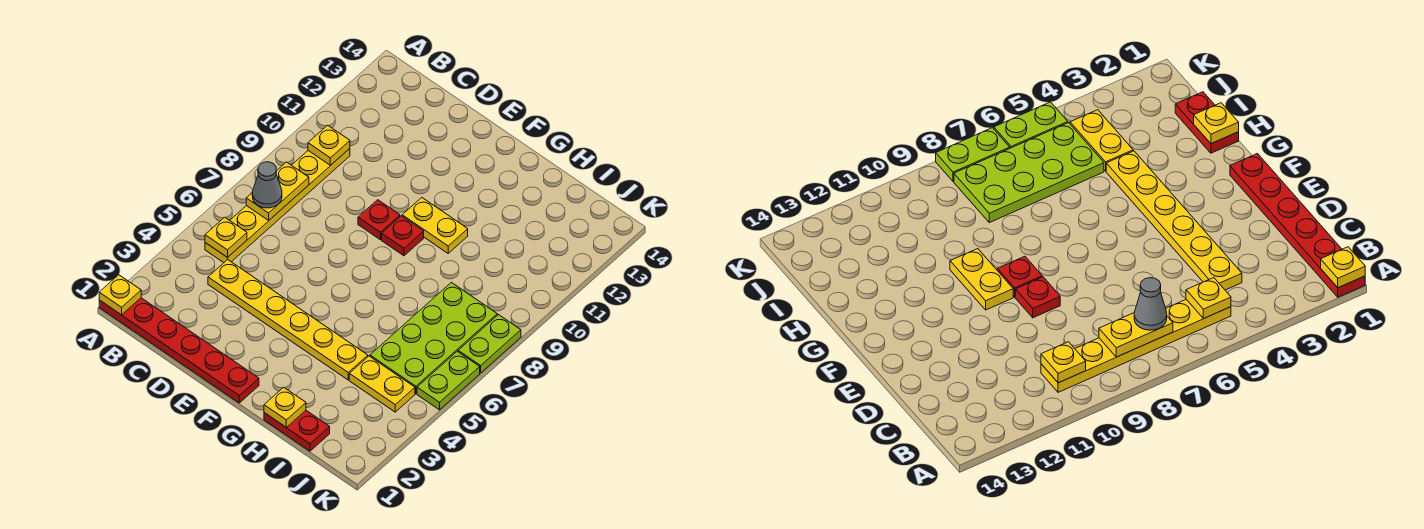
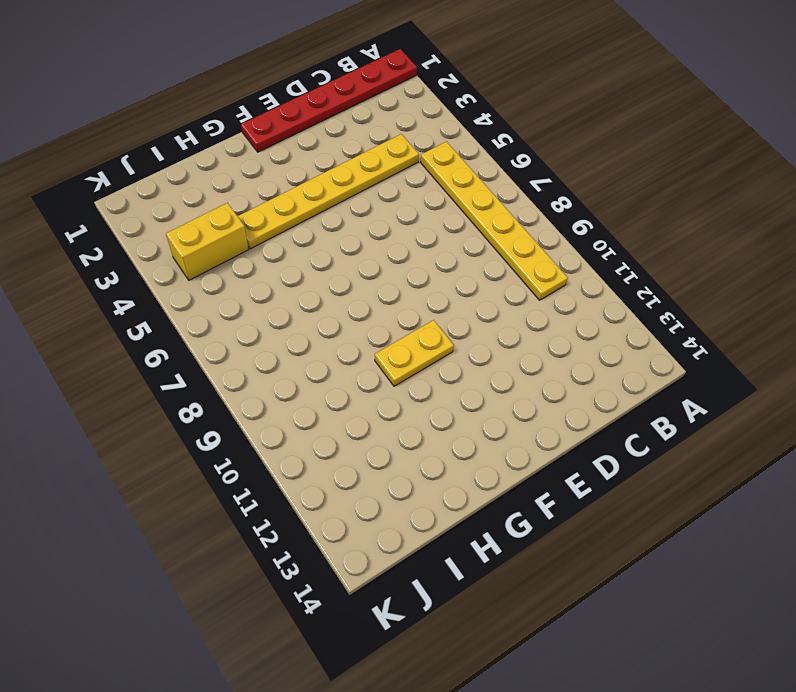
yellow 1x2 brick [166,203,249,280] -> yellow 1x2 plate [349,356,415,412]
none -> red 1x1 plate [358,200,400,240]
none -> red 1x1 plate [382,216,424,256]
none -> red 1x2 plate [264,411,330,451]

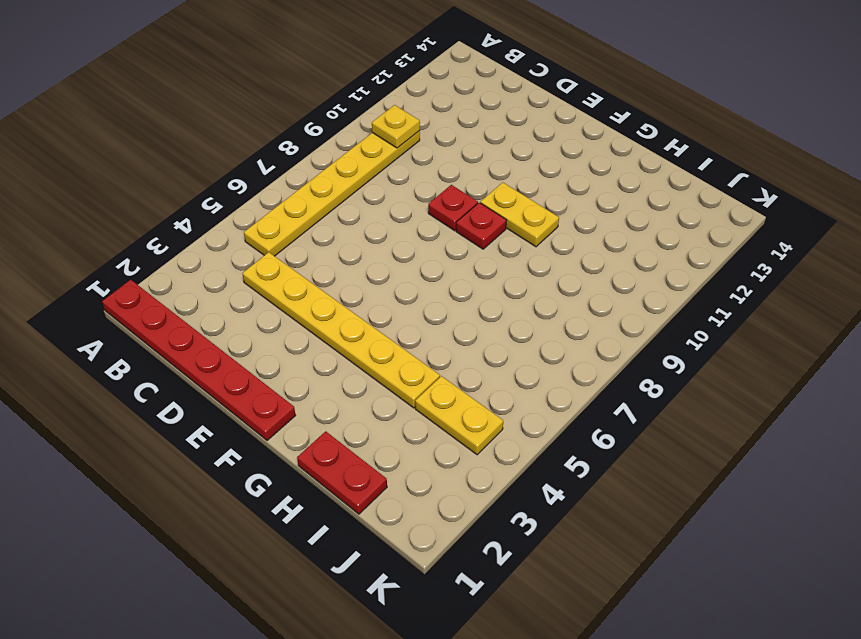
none -> lime 2x4 plate [370,282,497,394]
none -> lime 1x2 plate [417,351,480,410]
none -> lime 1x2 plate [458,315,521,373]

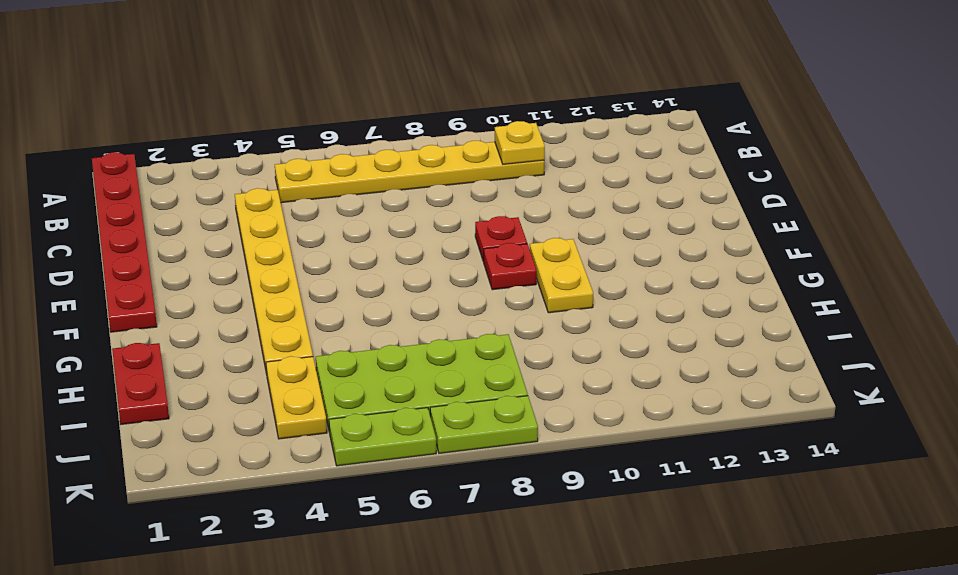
none -> yellow 1x1 plate [99,275,141,315]
none -> yellow 1x1 plate [205,217,247,258]
none -> yellow 1x2 plate [246,162,309,221]

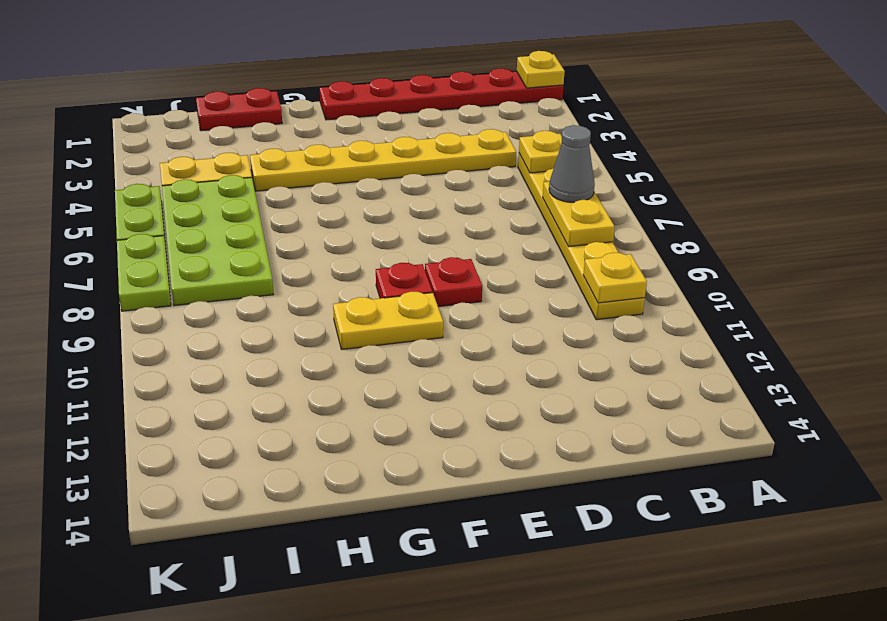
none -> yellow 1x1 plate [264,387,306,428]

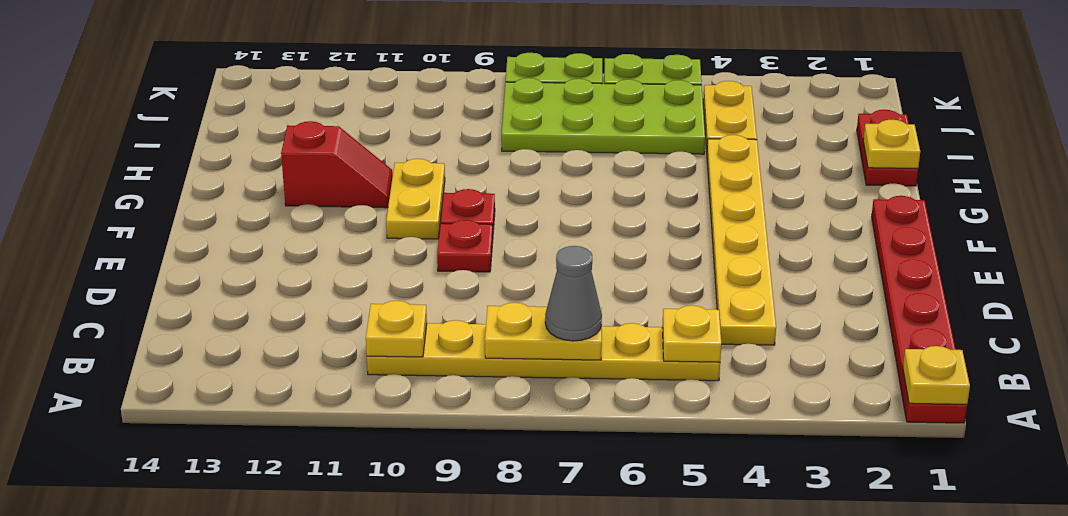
red 1x2 slope [281,121,393,208] -> none

